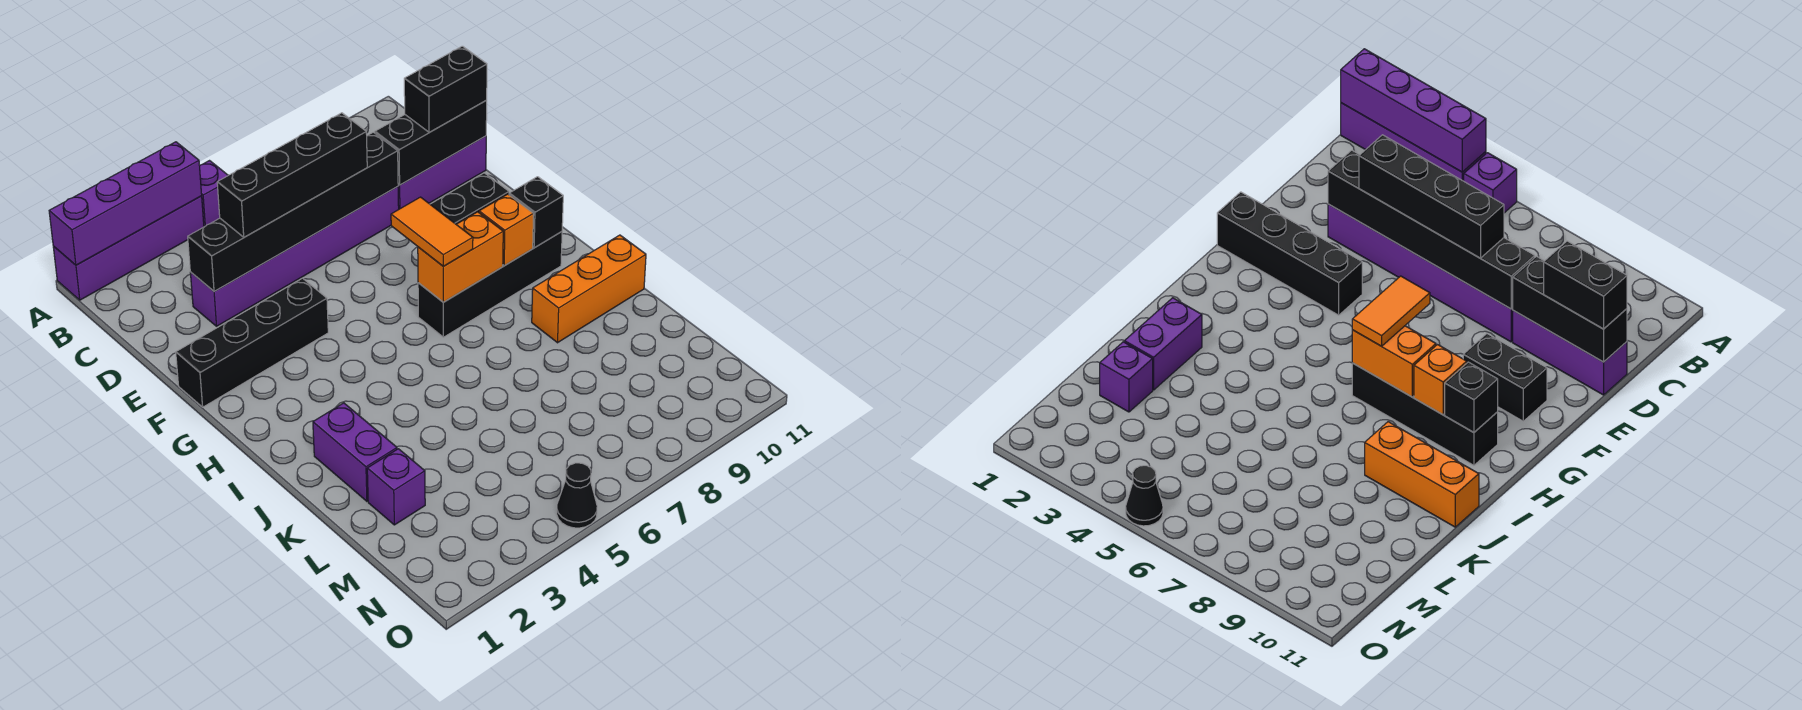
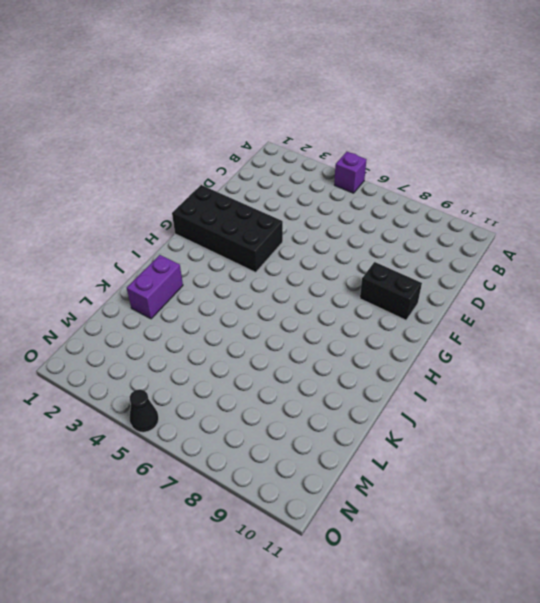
black 2x4 brick [172,185,283,272] -> black 1x4 brick [176,278,328,407]
none -> purple 1x4 brick [53,196,204,300]
none -> purple 1x6 brick [190,187,399,326]
none -> purple 1x3 brick [398,136,486,209]

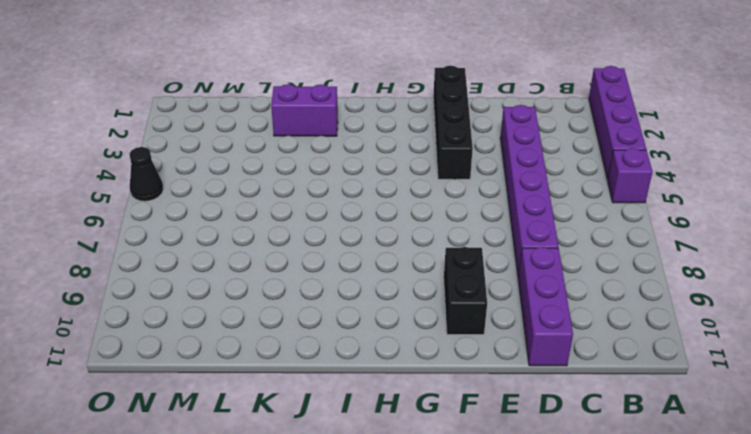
none -> black 1x4 brick [418,232,562,337]
none -> orange 1x3 brick [532,235,646,343]
none -> purple 1x1 brick [367,449,425,525]

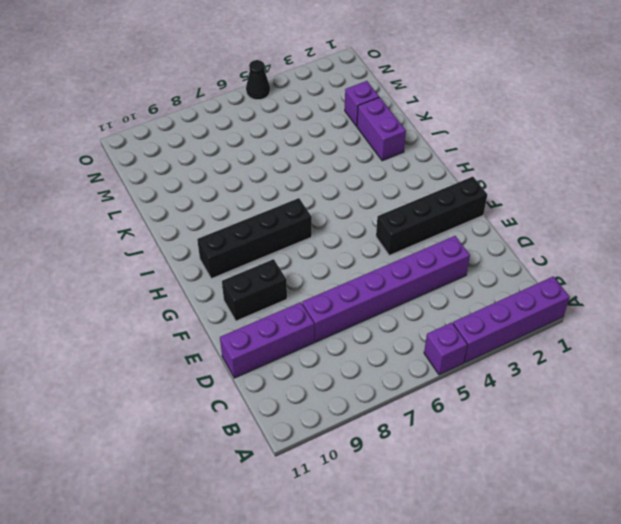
none -> orange 1x3 brick [532,235,646,343]
none -> purple 1x4 brick [49,142,202,265]
none -> black 1x6 brick [188,132,398,291]

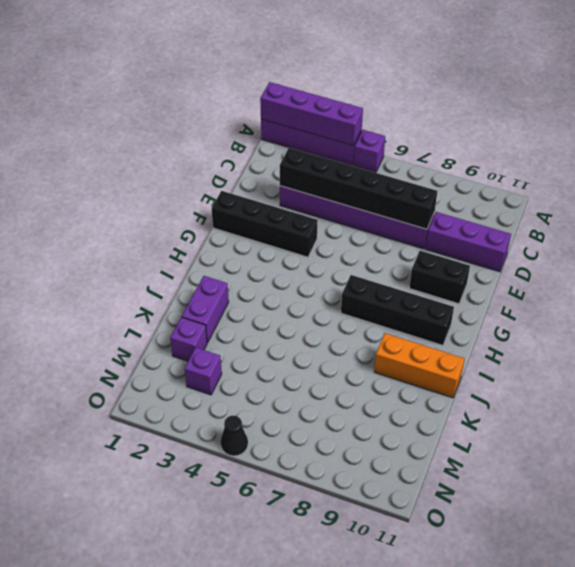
purple 1x1 brick [185,348,222,395] -> none
none -> black 1x3 brick [375,100,487,185]
none -> orange 1x2 brick [418,212,503,302]
none -> orange 1x1 brick [479,194,534,266]

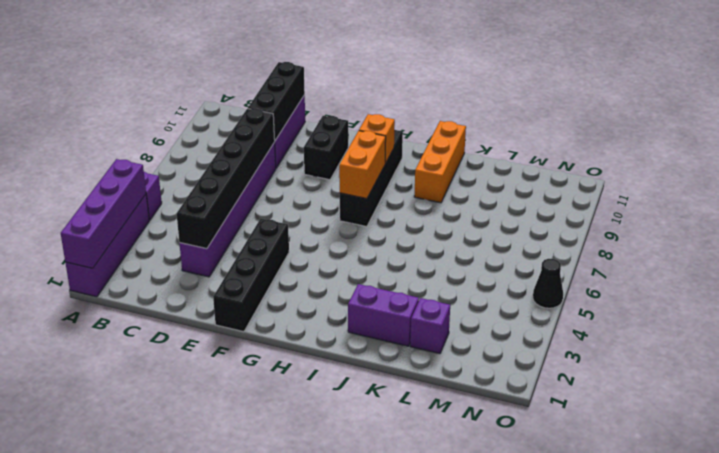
none -> black 1x1 brick [509,177,563,248]
none -> black 1x4 brick [217,113,367,237]
none -> black 1x2 brick [404,46,487,132]

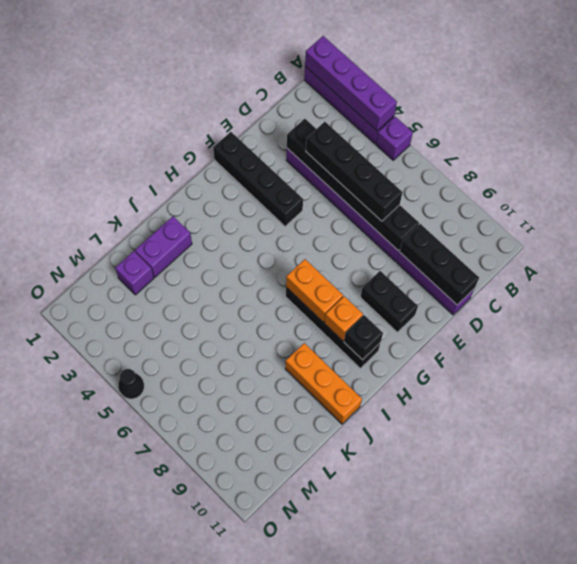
none -> black 1x2 brick [404,46,487,132]
none -> orange 1x2 tile [391,197,473,266]

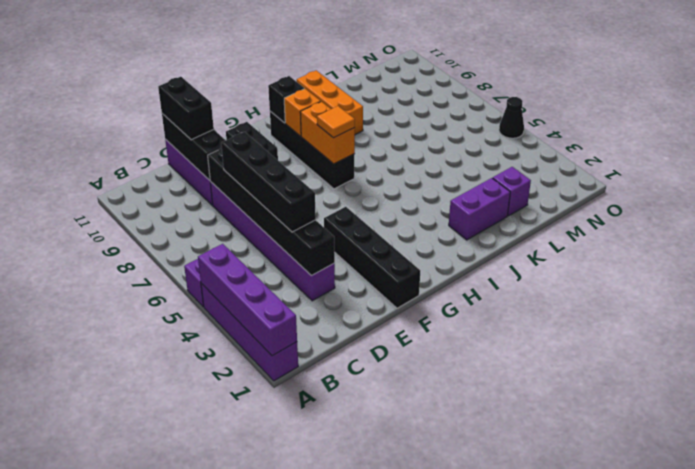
orange 1x1 tile [317,106,355,138] -> orange 1x2 tile [391,197,473,266]

